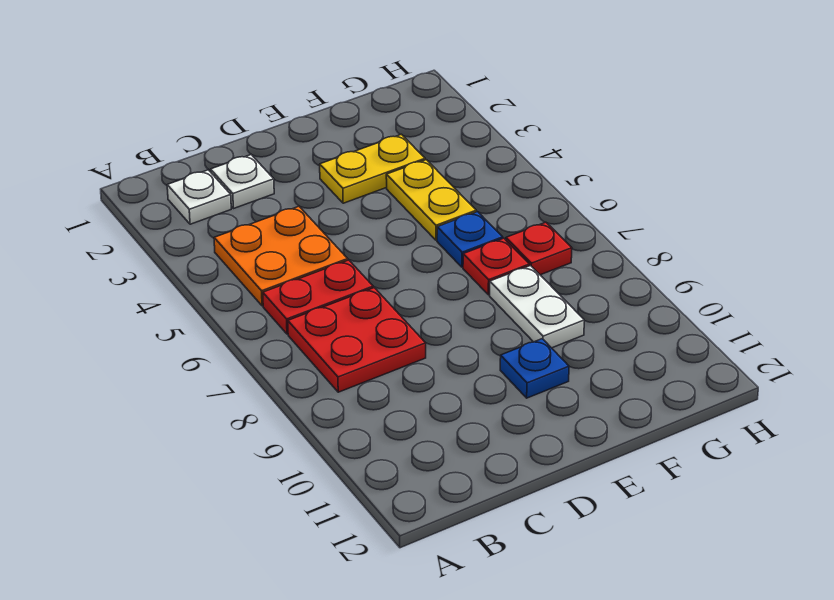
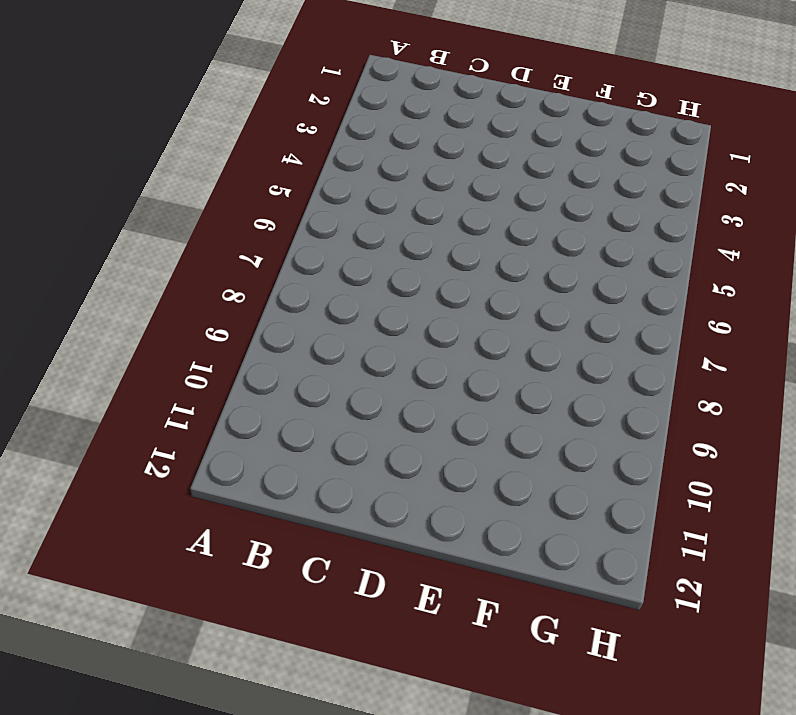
none -> white 1x1 plate [167,170,231,224]
none -> orange 2x2 plate [214,206,348,306]
none -> red 1x2 plate [263,260,373,334]

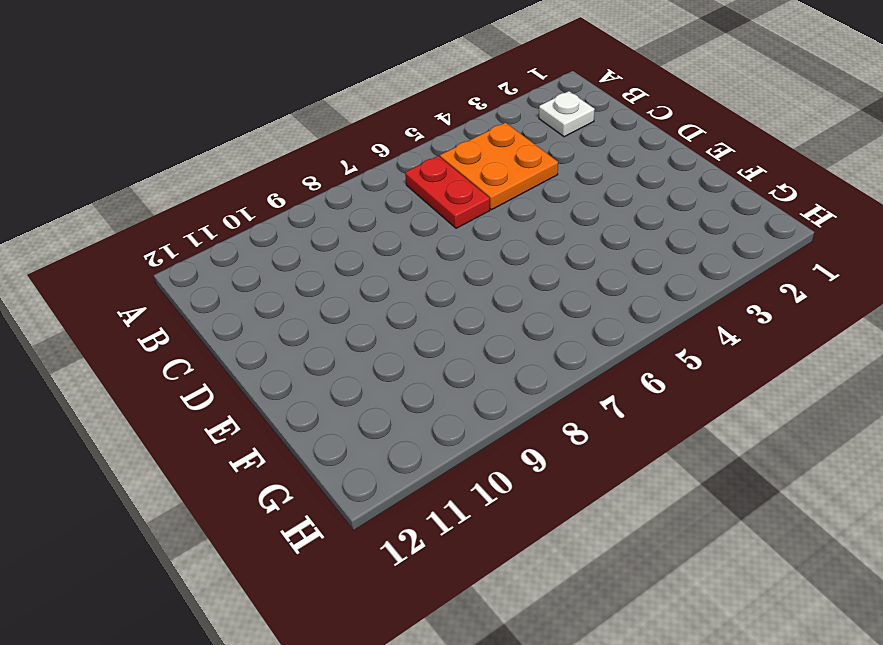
none -> red 2x2 plate [288,288,426,392]
none -> white 1x1 plate [211,155,274,209]
none -> yellow 1x2 plate [320,134,425,203]

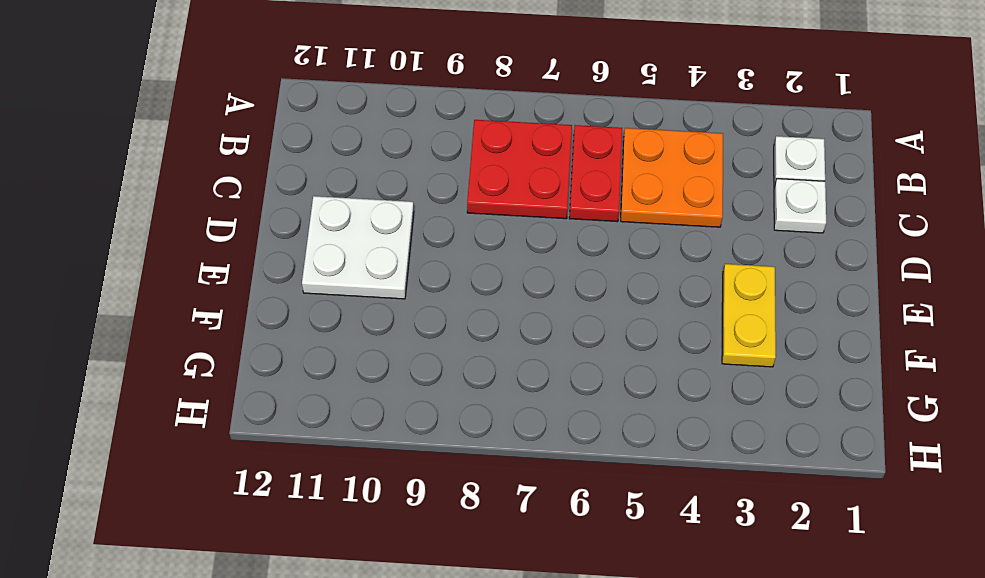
white 2x2 plate [302,196,414,299] -> blue 1x1 plate [500,339,569,398]
none -> yellow 1x2 plate [386,160,476,240]
none -> blue 1x1 plate [437,212,503,267]
none -> red 1x1 plate [463,238,529,295]

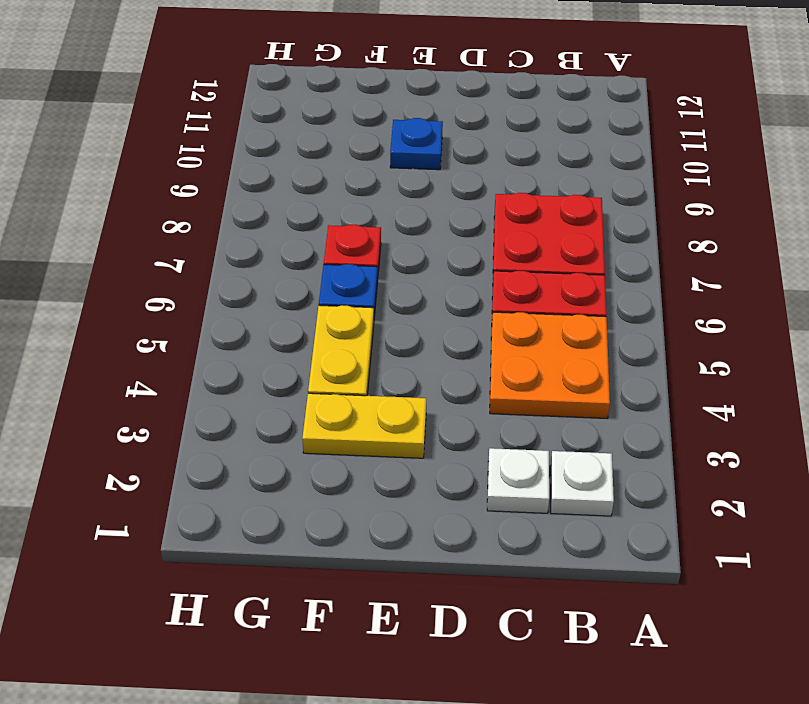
none -> white 1x2 plate [490,266,584,348]
none -> red 1x1 plate [506,222,572,275]

